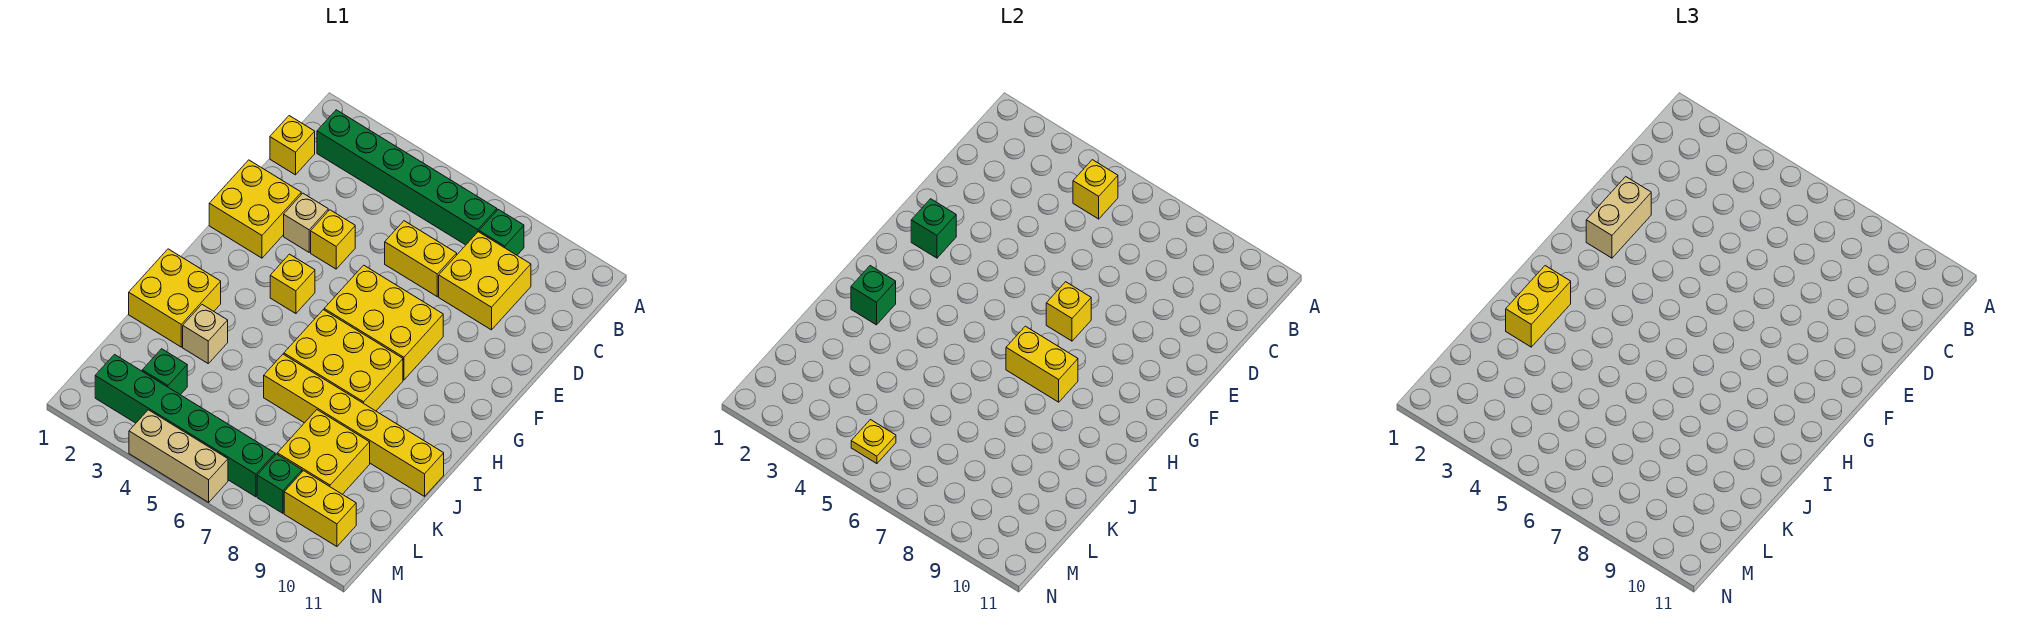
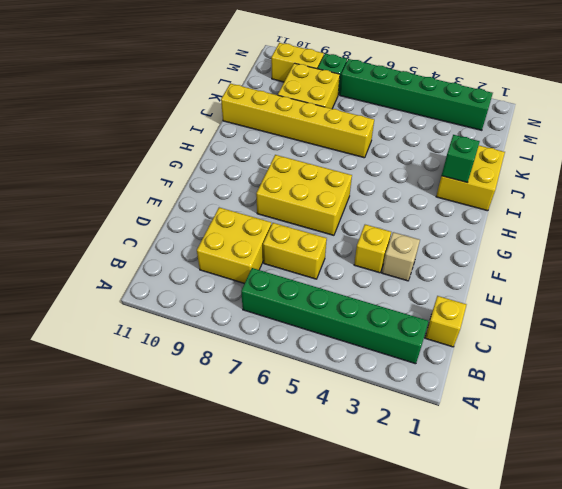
none -> green 1x1 brick [479,209,524,255]
none -> yellow 2x2 brick [209,160,301,258]
none -> yellow 1x1 brick [270,254,315,314]

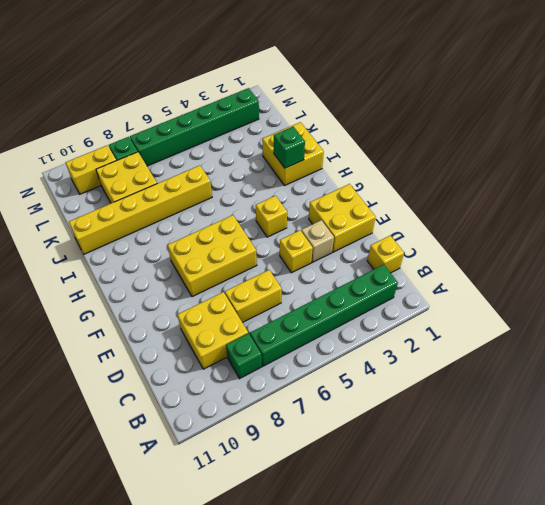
none -> yellow 2x3 brick [284,310,403,411]
none -> tan 1x1 brick [183,305,228,363]
none -> green 1x1 brick [142,349,187,395]

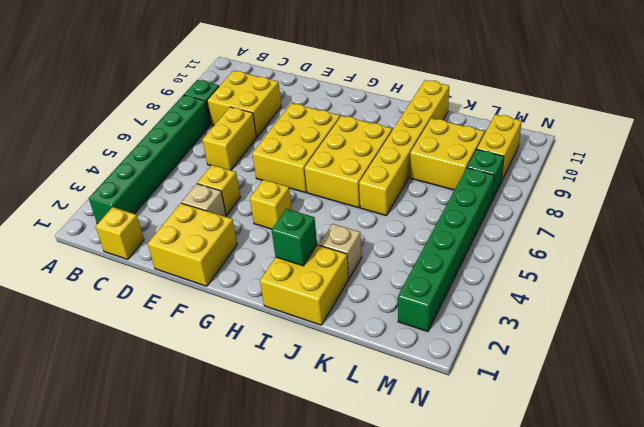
none -> green 1x1 brick [142,349,187,395]
none -> tan 1x3 brick [129,410,228,502]
none -> yellow 1x1 brick [1073,160,1118,219]

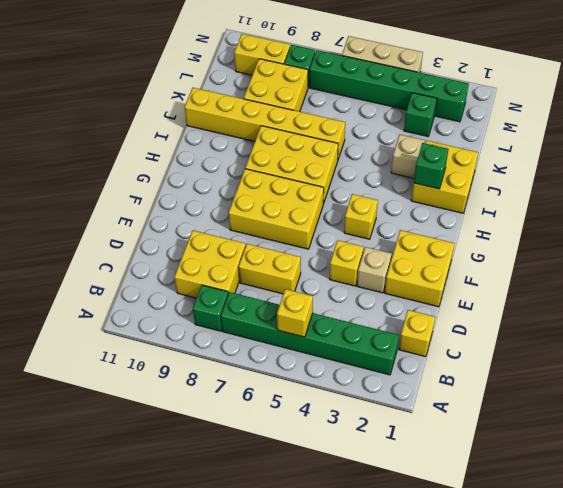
none -> green 1x1 brick [911,199,956,258]
none -> yellow 1x1 brick [1046,282,1091,341]
none -> yellow 1x2 brick [1006,326,1078,402]

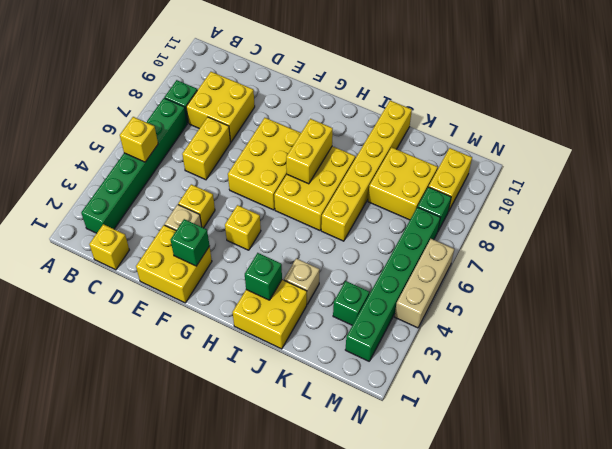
none -> yellow 1x1 brick [1046,282,1091,341]
none -> yellow 1x1 plate [851,420,896,464]
none -> tan 1x2 brick [1586,177,1651,258]

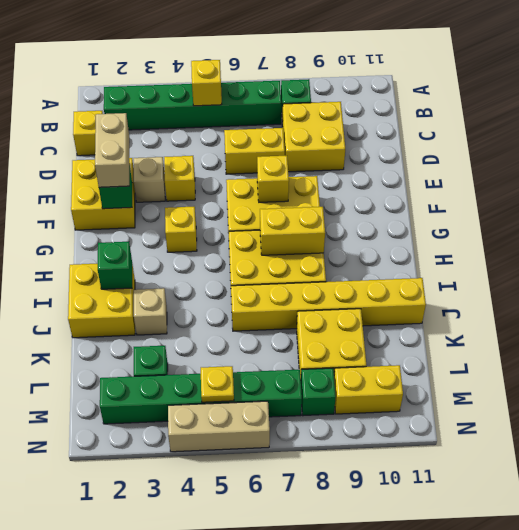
none -> yellow 1x2 brick [1506,266,1571,347]

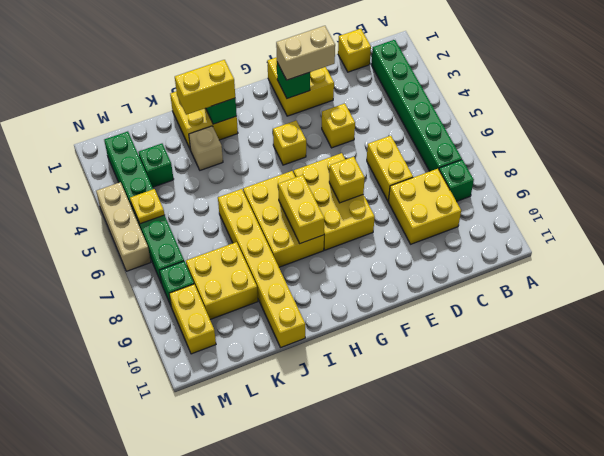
none -> tan 1x1 brick [284,193,328,252]
none -> yellow 1x1 brick [1073,160,1118,219]

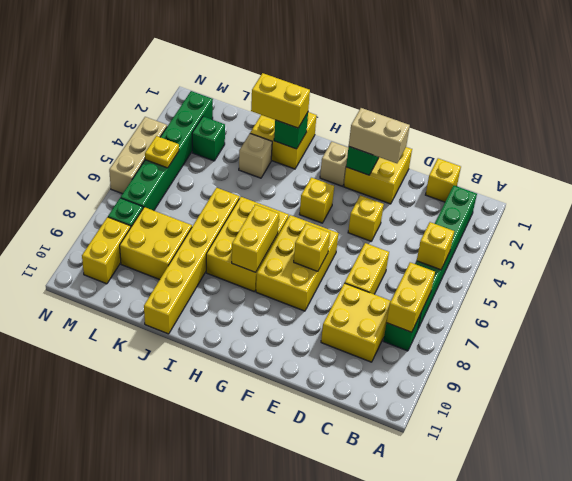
yellow 1x2 brick [387,262,435,332] -> none
tan 1x1 brick [320,142,348,186] -> tan 1x1 brick moved to [284,193,328,252]

